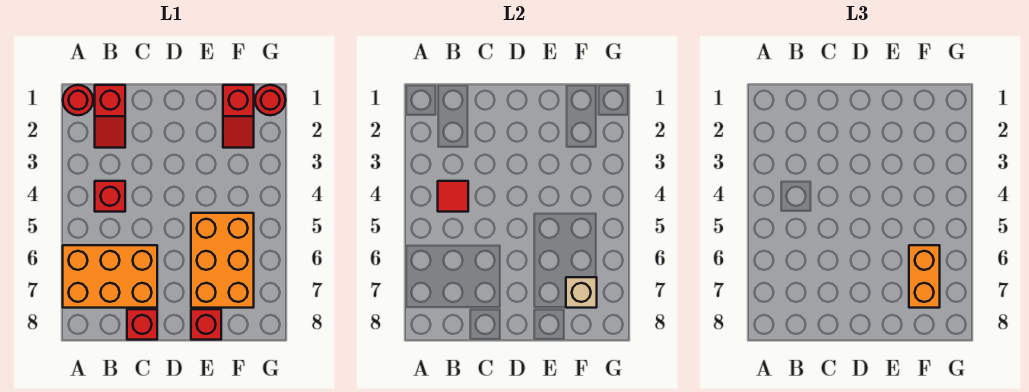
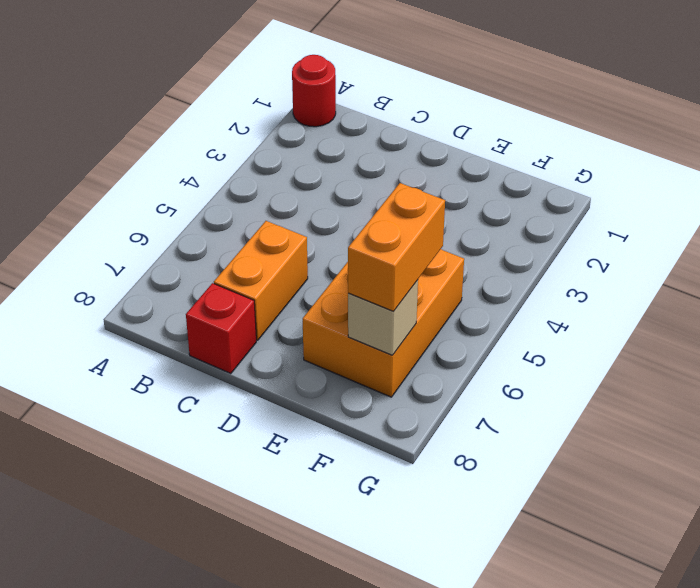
orange 1x2 brick [214,221,308,340] -> orange 2x3 brick [63,245,157,308]
none -> red 1x2 slope [95,85,125,148]
none -> red 1x1 brick [95,181,125,212]
none -> red 1x1 brick [191,309,221,340]

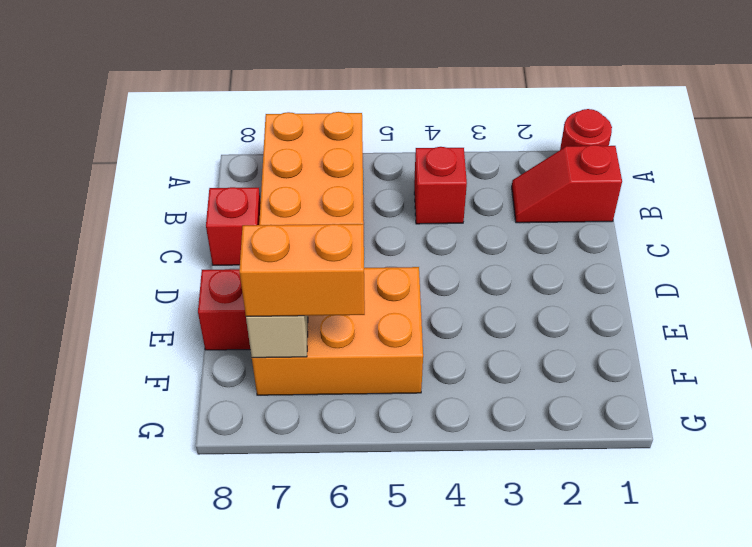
none -> red 1x2 slope [223,85,254,148]
none -> red 1x1 round brick [255,85,286,115]
none -> red 1x1 tile [438,181,468,212]

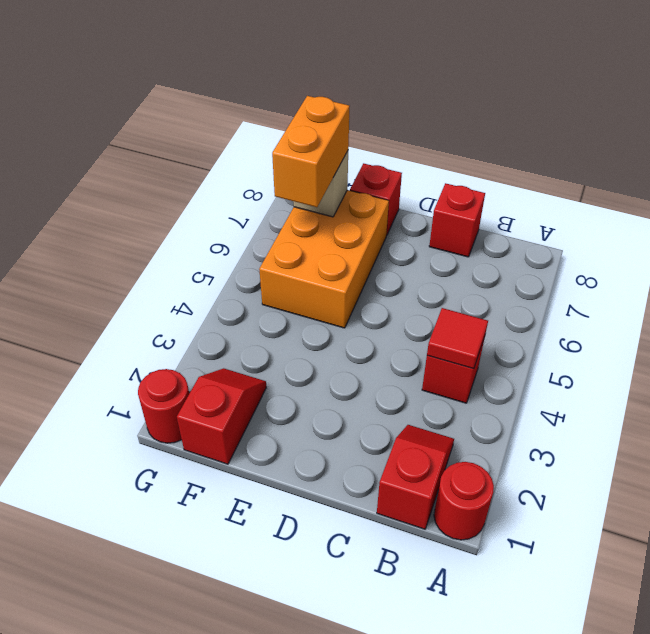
none -> orange 2x3 brick [63,245,157,308]

